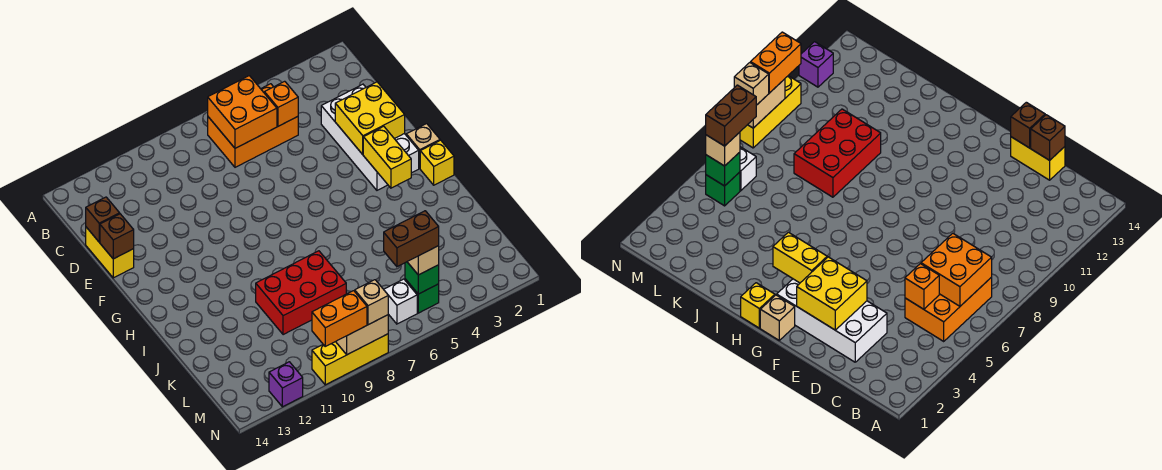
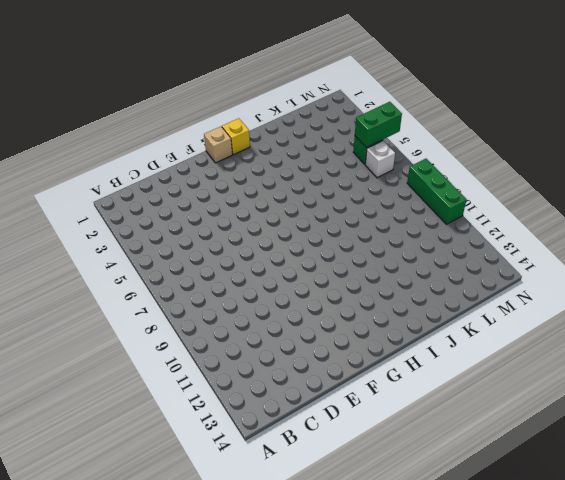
green 1x2 brick [355,102,402,148] -> green 1x1 brick [405,262,439,294]
green 1x3 brick [407,159,467,224] -> yellow 1x3 brick [312,334,388,385]
none -> orange 2x3 brick [208,84,298,167]
none -> white 2x4 brick [321,84,419,190]
none -> yellow 1x2 brick [86,227,134,278]

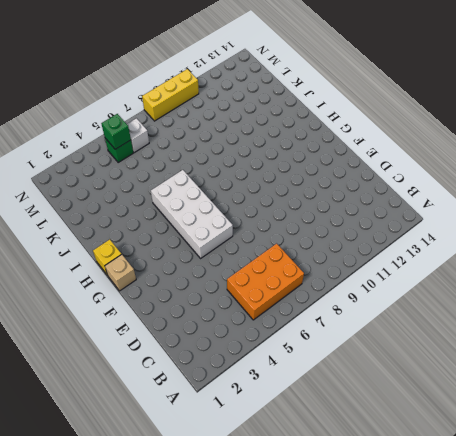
white 2x4 brick [151,170,233,258] -> white 2x4 brick moved to [321,84,419,190]
none -> yellow 1x2 brick [86,227,134,278]
none -> red 2x3 brick [256,251,346,335]
none -> purple 1x1 brick [269,362,303,407]

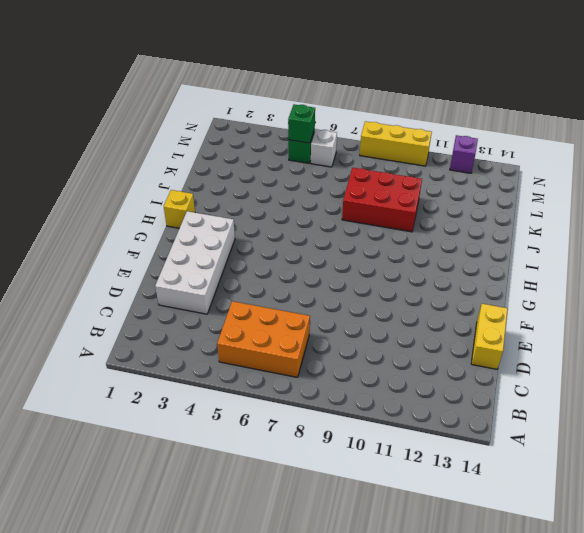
none -> tan 1x1 brick [406,124,440,168]
none -> orange 2x2 brick [208,76,277,148]
none -> orange 1x1 brick [264,81,298,126]

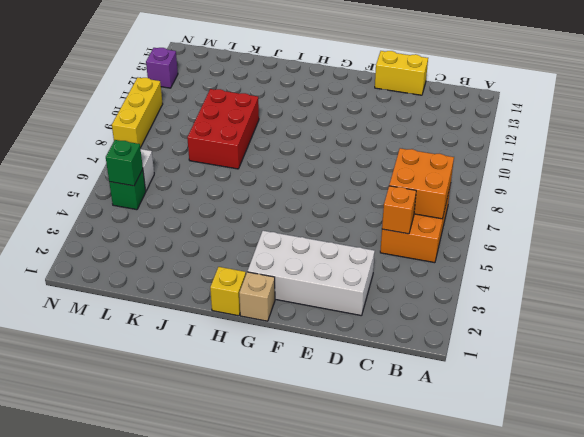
none -> brown 1x1 brick [86,197,120,242]
none -> yellow 2x2 brick [335,82,405,155]
none -> brown 1x1 brick [100,214,134,259]

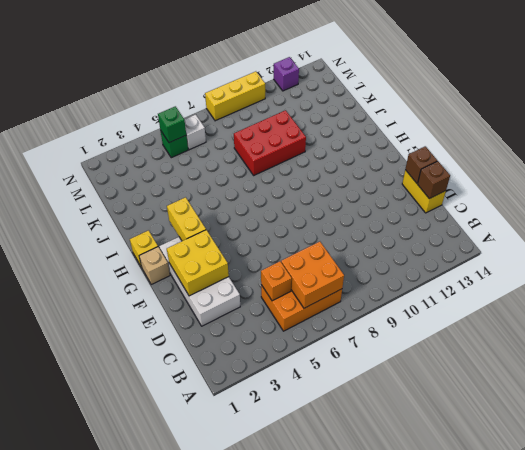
none -> tan 1x2 brick [336,315,388,355]
none -> tan 1x1 brick [407,246,439,275]
none -> tan 1x1 brick [355,280,388,325]

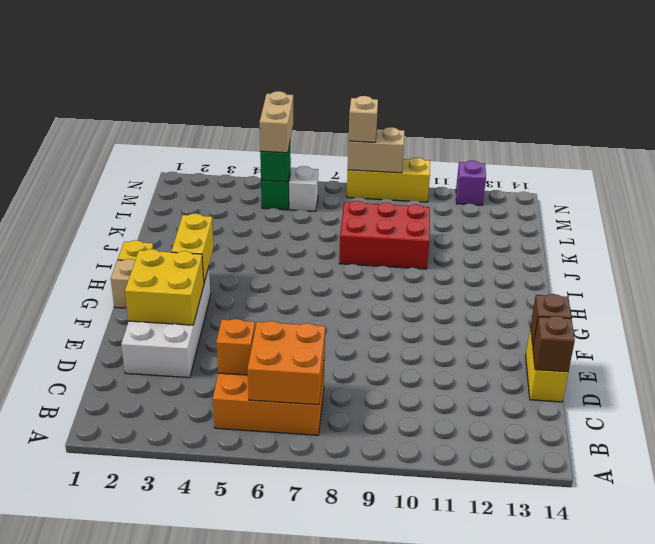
tan 1x2 brick [260,91,293,153] -> tan 1x1 brick [407,246,439,275]
none -> orange 1x2 brick [312,291,367,346]
none -> brown 1x2 brick [384,211,439,267]

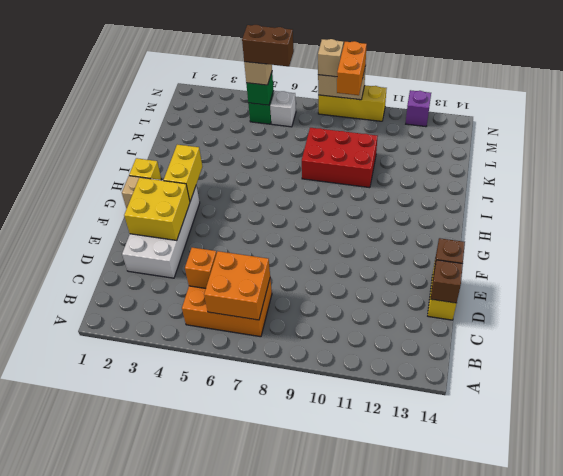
orange 1x2 brick [337,41,367,95] -> orange 1x2 brick turned to [312,291,367,346]

